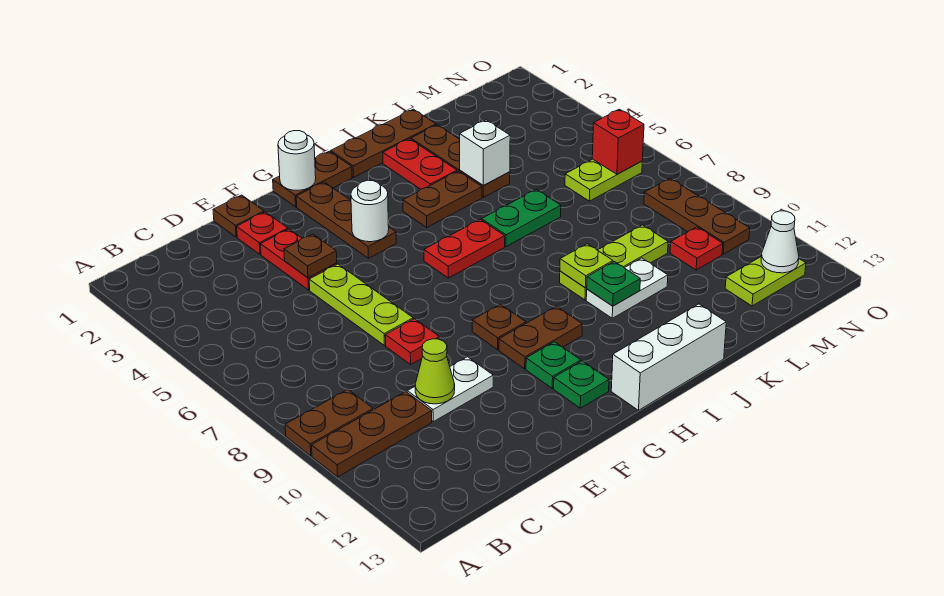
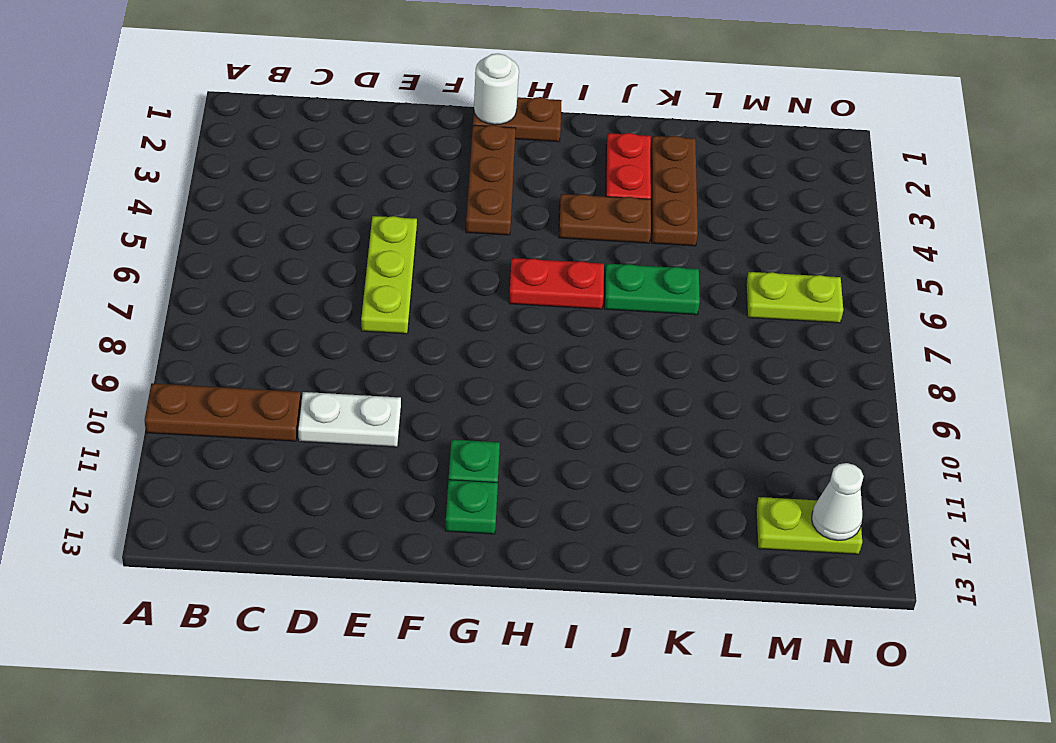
none -> brown 1x2 plate [285,389,373,456]
none -> brown 1x1 plate [213,195,264,237]
none -> red 1x1 plate [237,212,288,254]
none -> red 1x2 plate [260,229,337,290]

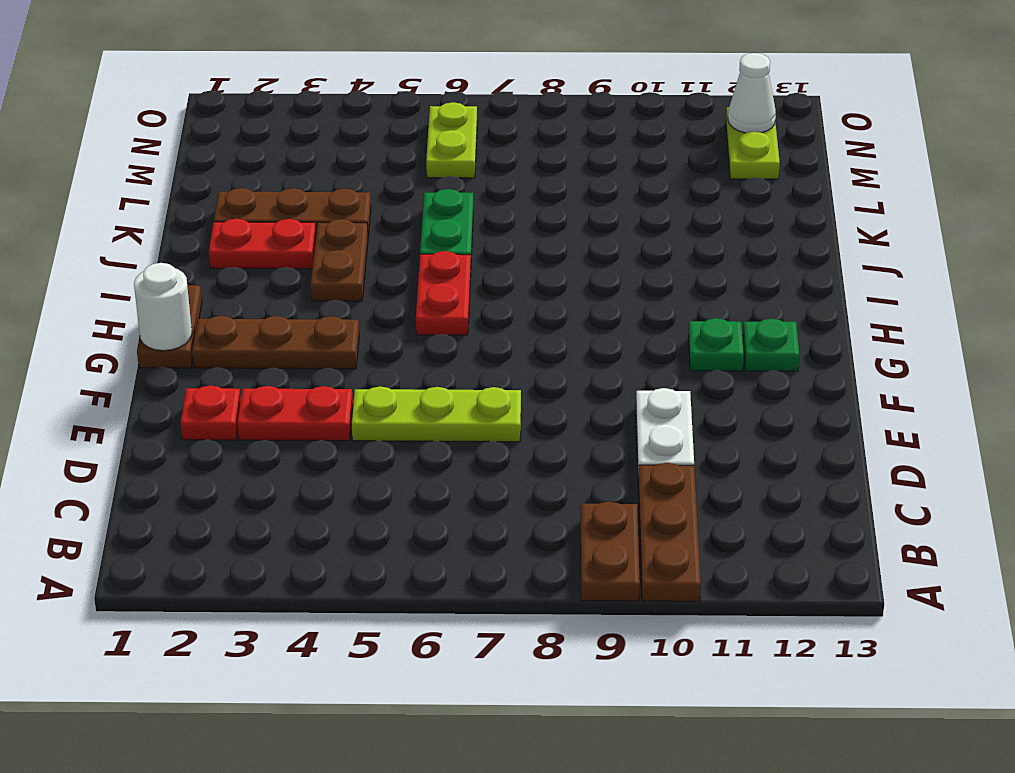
none -> brown 1x1 plate [213,195,264,237]
none -> red 1x1 plate [385,319,439,365]
none -> brown 1x1 plate [472,304,526,350]
none -> brown 1x2 plate [499,306,582,369]

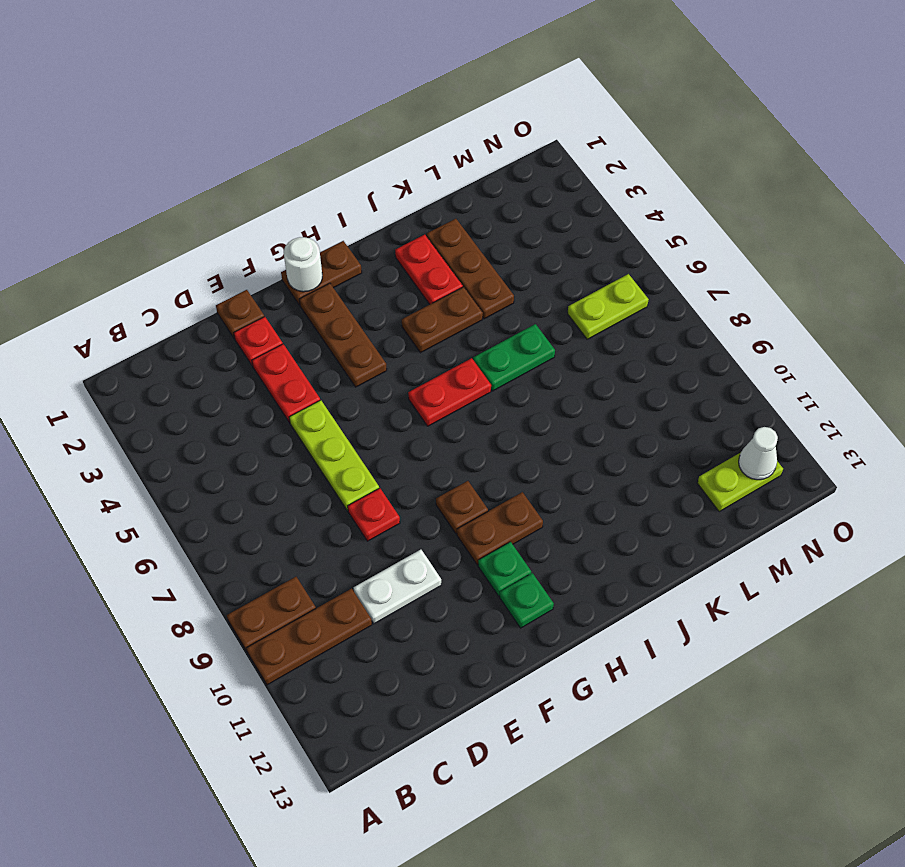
none -> white 1x3 brick [611,304,726,410]
none -> brown 1x3 plate [331,109,436,177]
none -> lime 1x3 plate [560,225,668,300]
none -> white 1x2 plate [586,258,668,318]

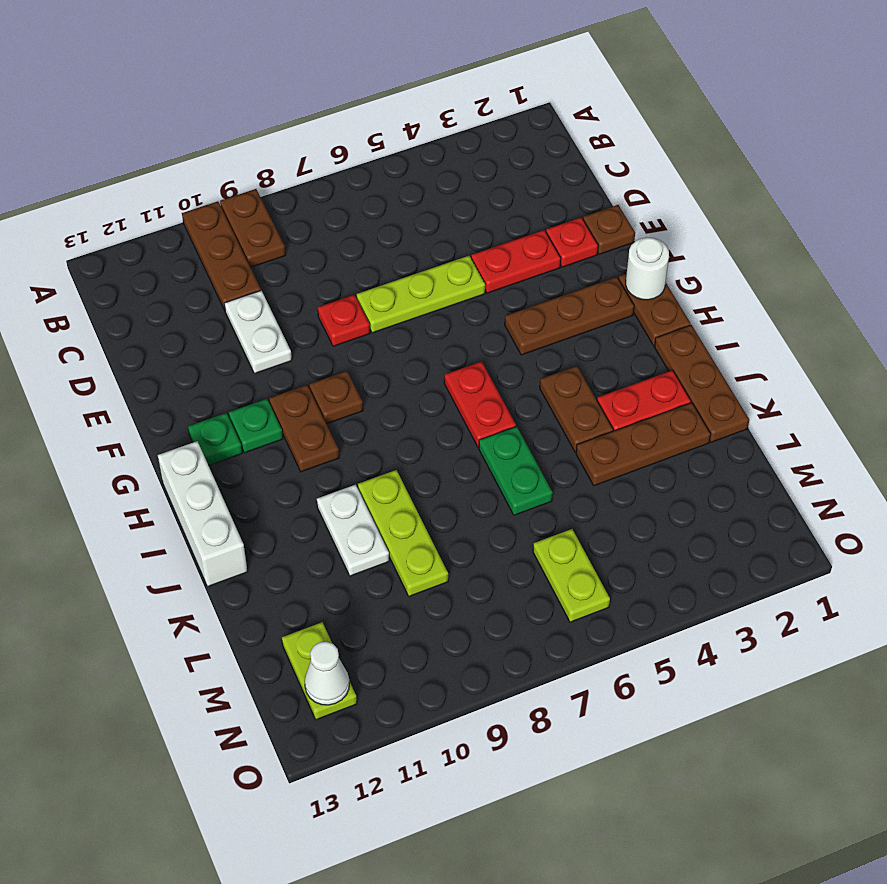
none -> red 1x1 plate [670,227,723,270]
none -> brown 1x3 plate [644,178,750,254]
none -> lime 1x1 cone [415,339,455,404]
none -> brown 1x1 plate [284,234,337,278]

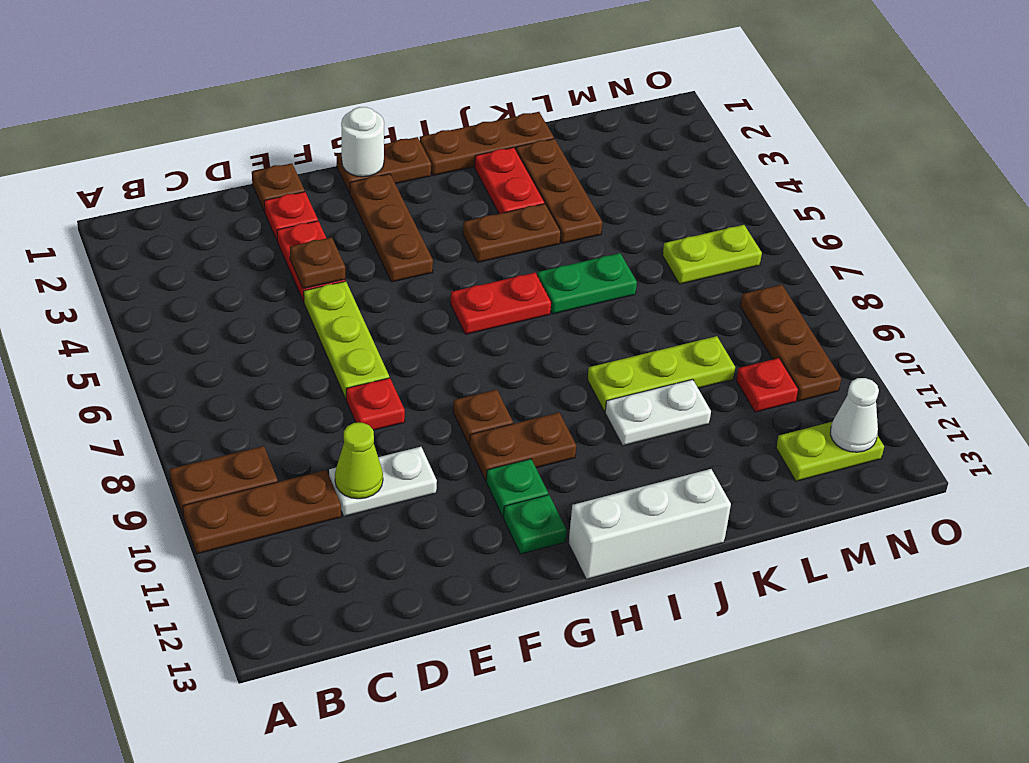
none -> white 1x1 round brick [351,180,389,242]
none -> lime 1x1 plate [560,244,613,288]
none -> green 1x1 plate [586,262,640,306]
none -> white 1x1 brick [459,120,510,185]

